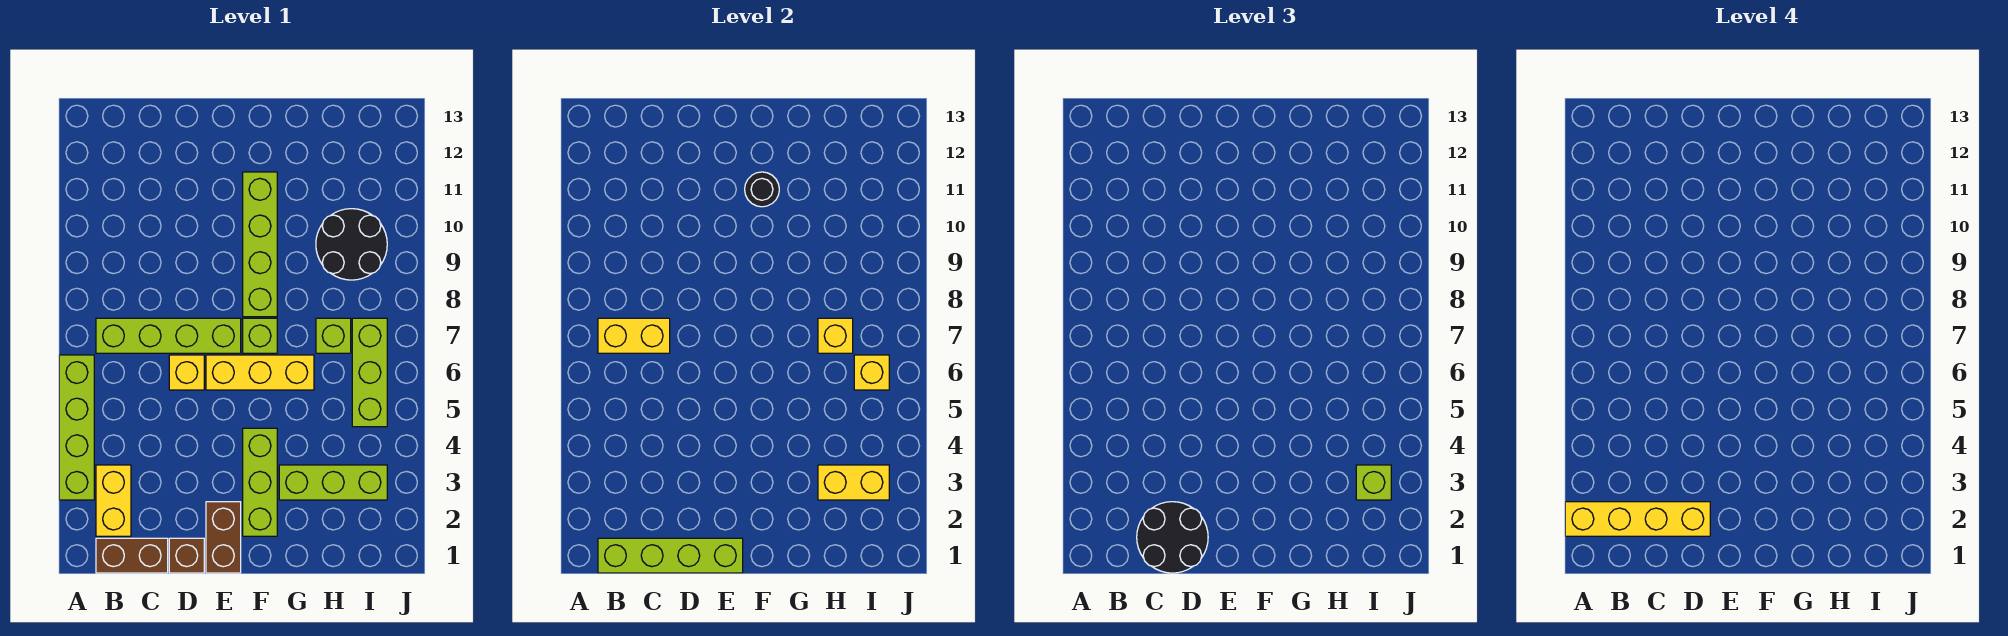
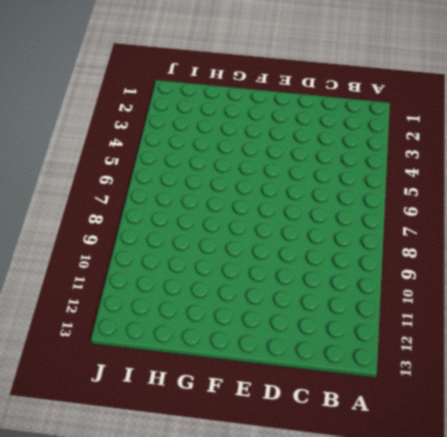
none -> lime 1x4 brick [59,355,94,500]
none -> brown 1x2 brick [96,538,168,573]
none -> yellow 1x2 brick [96,465,131,536]

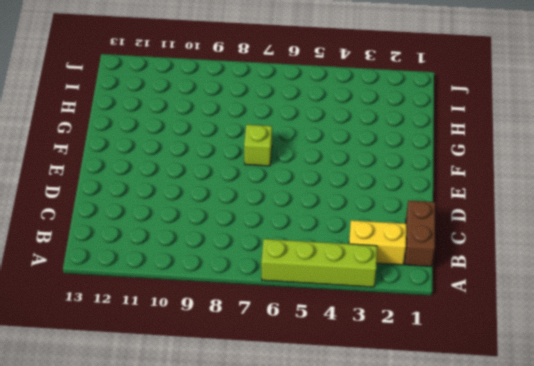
none -> lime 1x4 brick [96,318,241,353]
none -> brown 1x1 brick [169,538,204,573]
none -> yellow 1x1 brick [169,355,204,390]

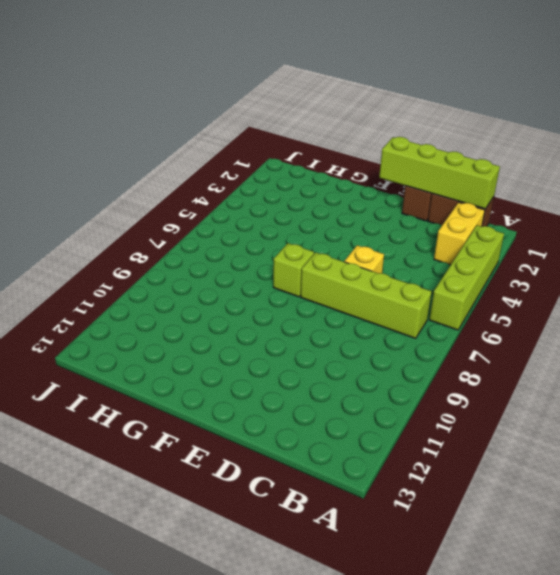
none -> brown 1x2 brick [206,502,241,573]
none -> yellow 1x3 brick [206,355,314,390]
none -> lime 1x3 brick [243,428,277,536]

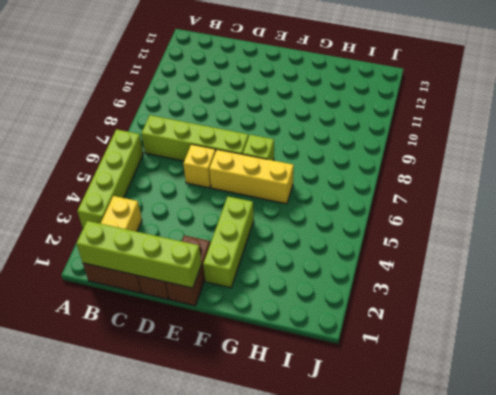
none -> lime 1x4 brick [243,172,277,317]
none -> lime 1x3 brick [279,465,387,500]
none -> lime 1x1 brick [316,318,351,353]

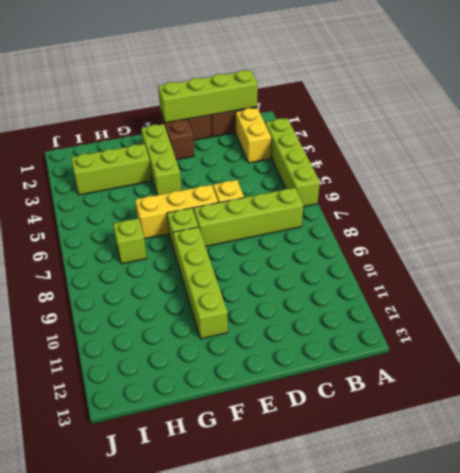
none -> black 2x2 round brick [316,209,387,280]
none -> lime 1x3 brick [352,318,387,427]
none -> yellow 1x2 brick [598,318,670,353]

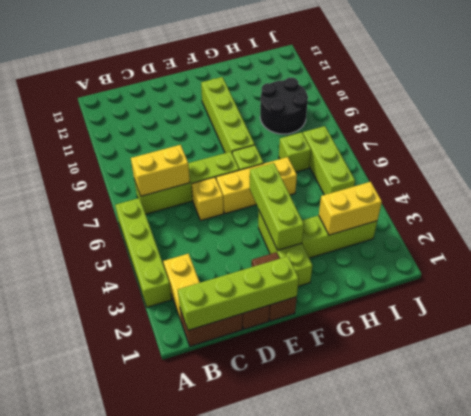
lime 1x3 brick [250,163,304,250] -> none
none -> black 1x1 round brick [745,172,779,207]
none -> yellow 1x1 brick [818,318,853,353]
none -> yellow 1x1 brick [854,355,889,390]

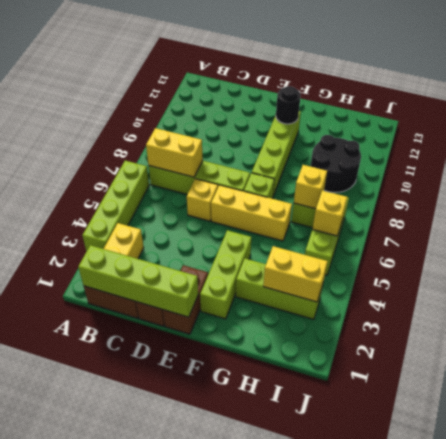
none -> black 2x2 round brick [1137,502,1208,573]
none -> lime 1x1 brick [1356,465,1391,500]
none -> yellow 1x4 brick [1565,502,1710,536]

